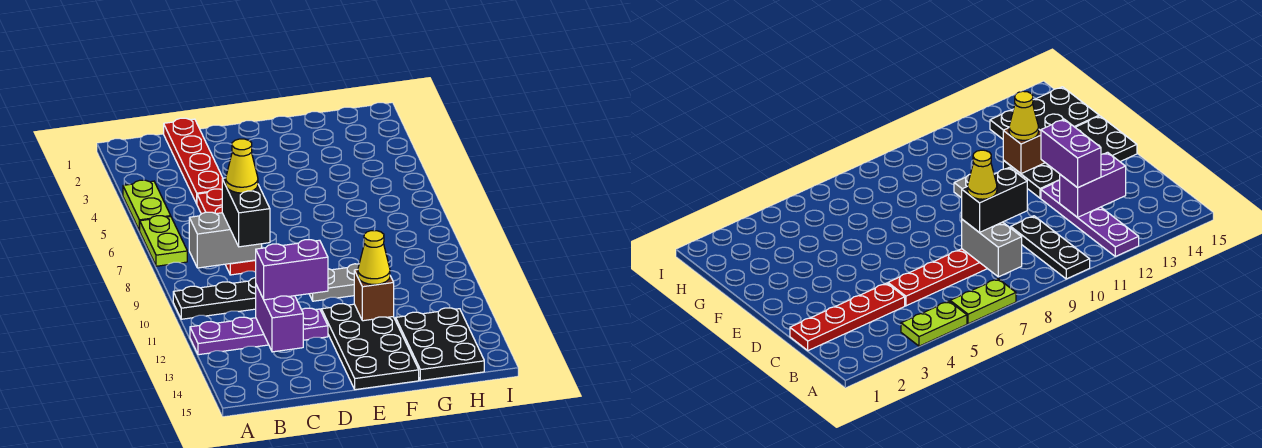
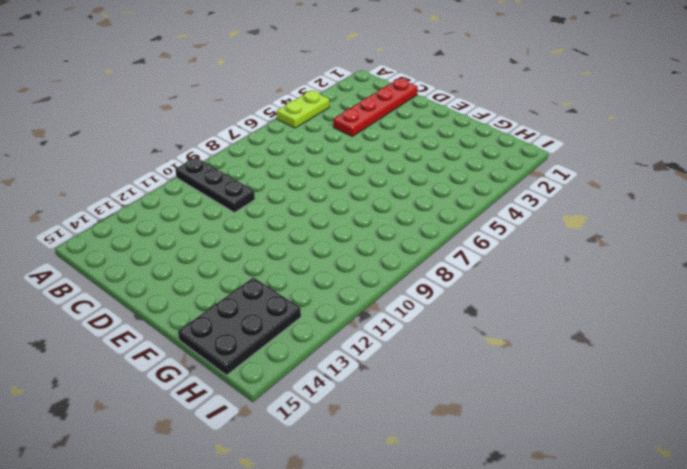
none -> lime 1x2 plate [140,216,187,266]
none -> purple 1x4 plate [190,308,328,355]
none -> red 1x4 plate [197,189,256,275]

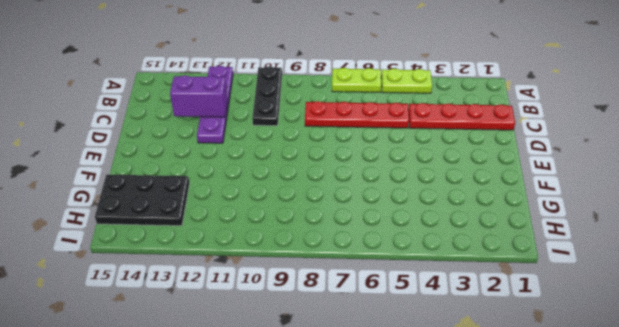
none -> grey 1x2 plate [309,264,359,301]
none -> black 2x4 plate [321,304,419,390]
none -> grey 1x2 brick [189,212,262,268]

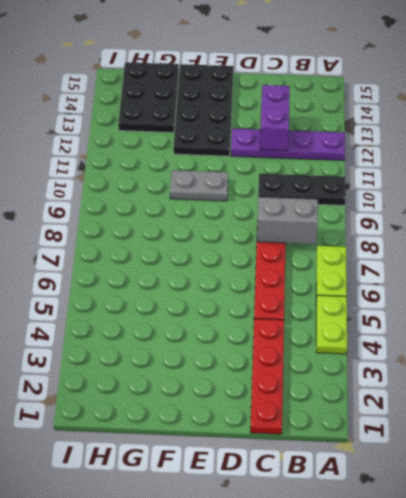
none -> brown 1x1 brick [354,270,394,321]
none -> black 1x2 brick [222,178,270,247]
none -> purple 1x2 brick [256,240,328,300]

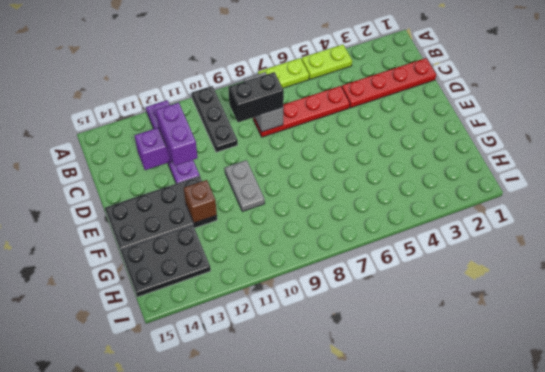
none -> yellow 1x1 cone [358,231,390,285]
none -> yellow 1x1 cone [226,139,258,193]

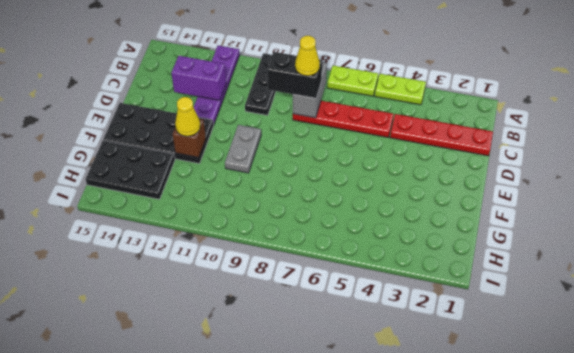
none -> purple 1x2 brick [256,240,328,300]

